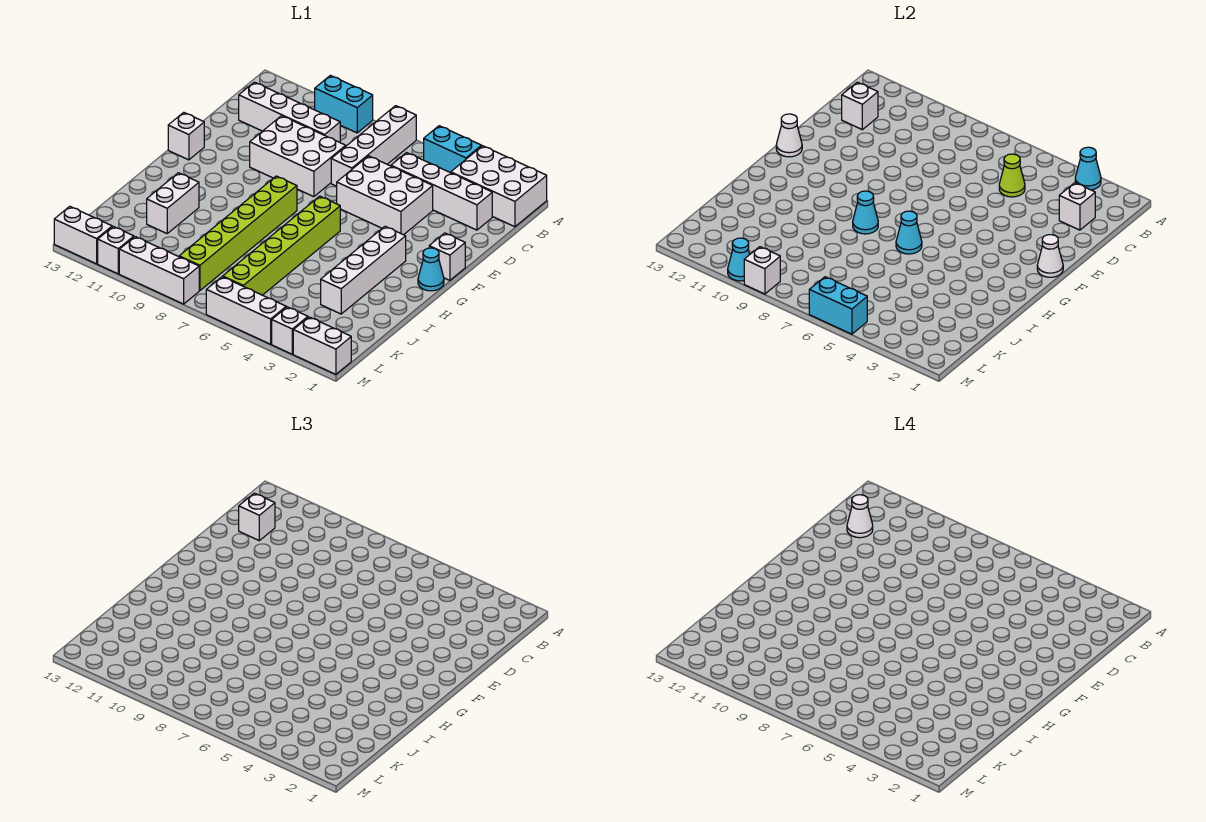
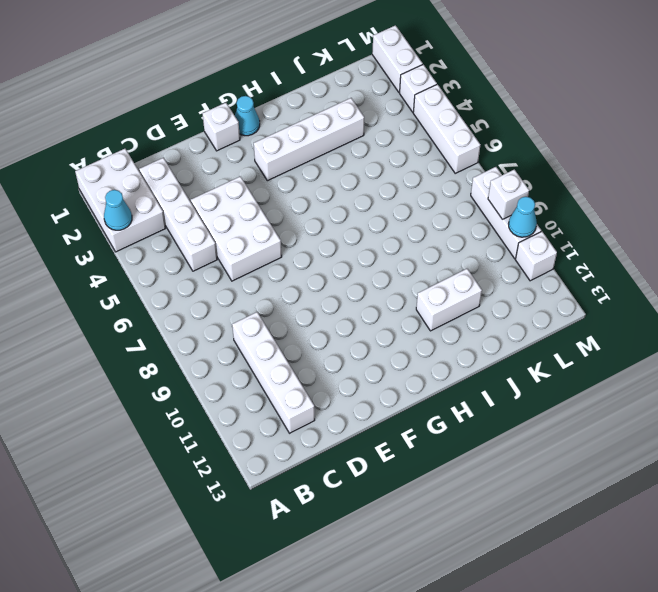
none -> cyan 1x2 brick [424,126,482,173]
none -> white 1x4 brick [331,106,416,186]
none -> cyan 1x2 brick [315,75,373,133]
none -> white 2x3 brick [250,116,346,197]

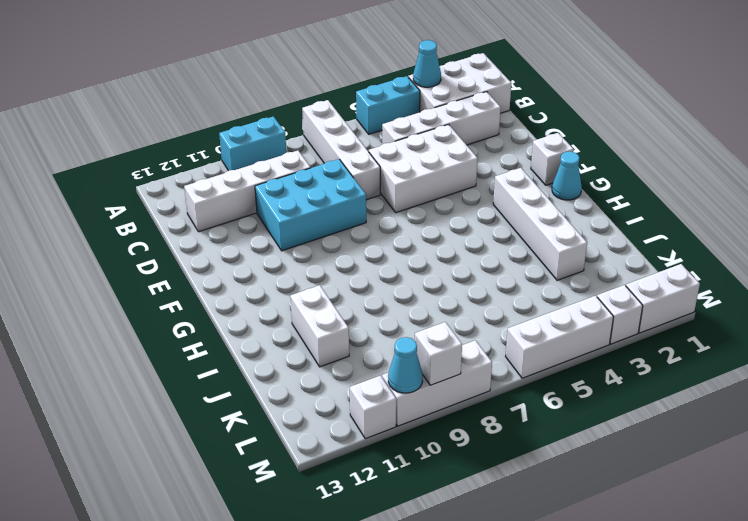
cyan 2x3 brick [255,159,366,251] -> white 2x3 brick [250,116,346,197]
none -> white 1x1 brick [168,112,204,160]
none -> lime 1x6 brick [223,196,340,295]
none -> lime 1x6 brick [179,176,297,291]
none -> white 1x2 brick [54,206,112,264]

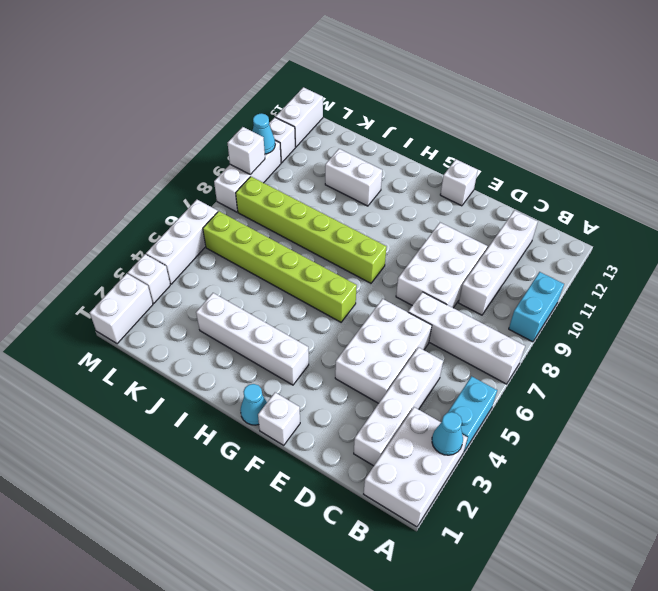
none -> white 1x1 brick [1059,183,1095,230]
none -> lime 1x1 cone [999,154,1025,197]
none -> white 1x1 brick [842,82,878,130]
none -> white 1x1 cone [1037,235,1063,277]

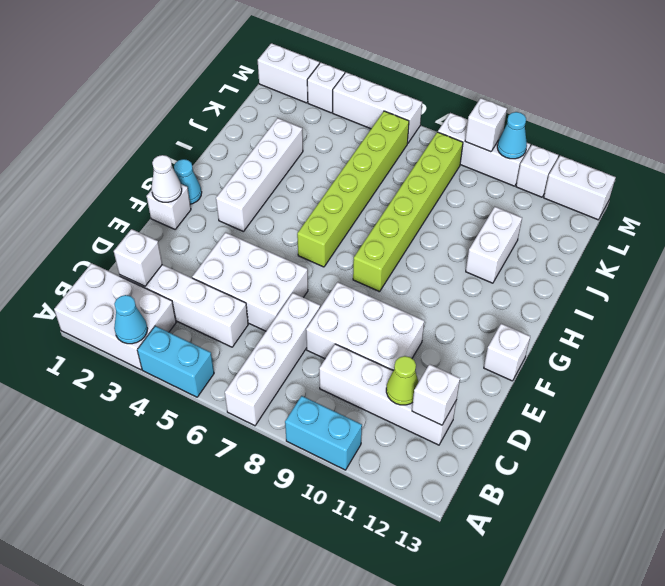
lime 1x1 cone [386,356,419,405] -> lime 1x1 cone moved to [999,154,1025,197]
none -> white 1x1 cone [776,114,802,157]
none -> cyan 1x1 cone [896,211,922,254]
none -> cyan 1x1 cone [853,191,878,234]
none -> cyan 1x2 brick [809,277,867,334]

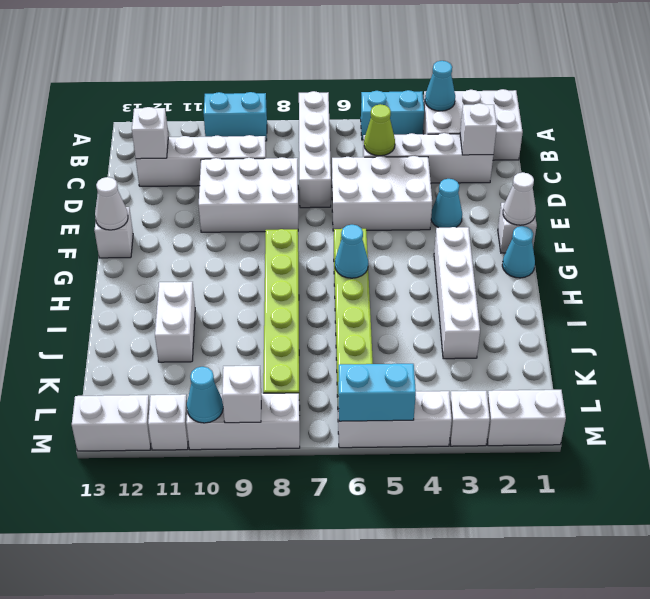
cyan 1x1 cone [431,179,462,228] -> cyan 1x1 cone moved to [853,191,878,234]
none -> white 1x1 brick [239,493,275,541]
none -> white 1x1 cone [847,495,873,538]

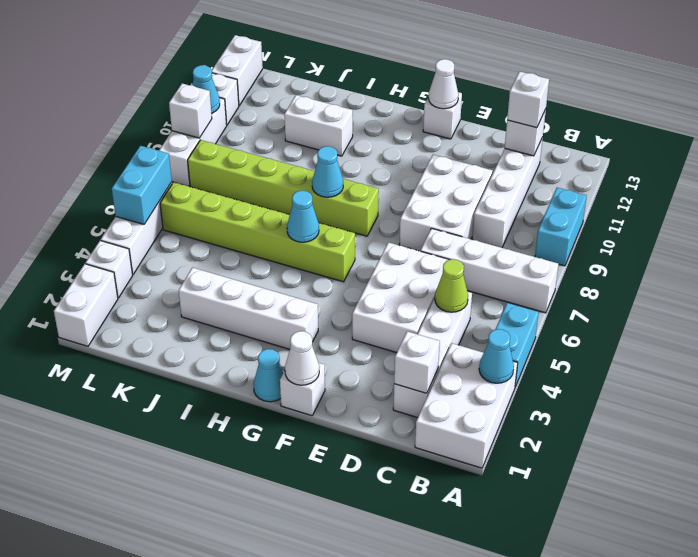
none -> white 1x1 cone [847,495,873,538]

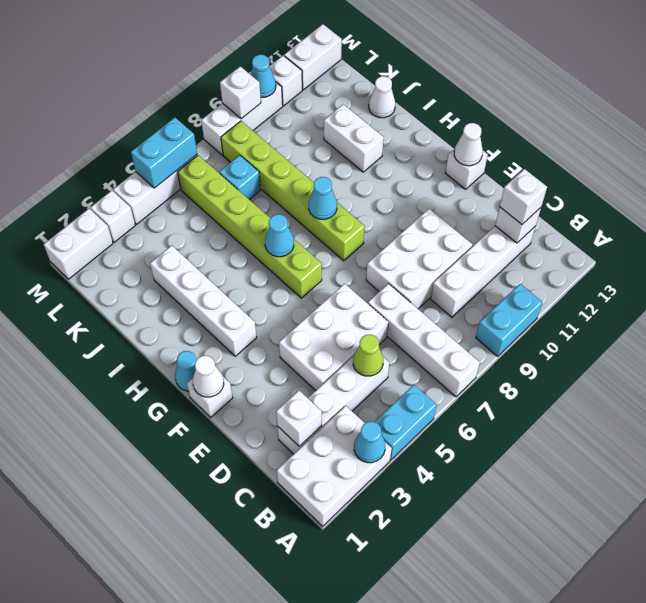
white 1x1 cone [369,76,395,118] -> white 1x1 cone moved to [847,495,873,538]
cyan 1x1 brick [219,155,261,200] -> none

